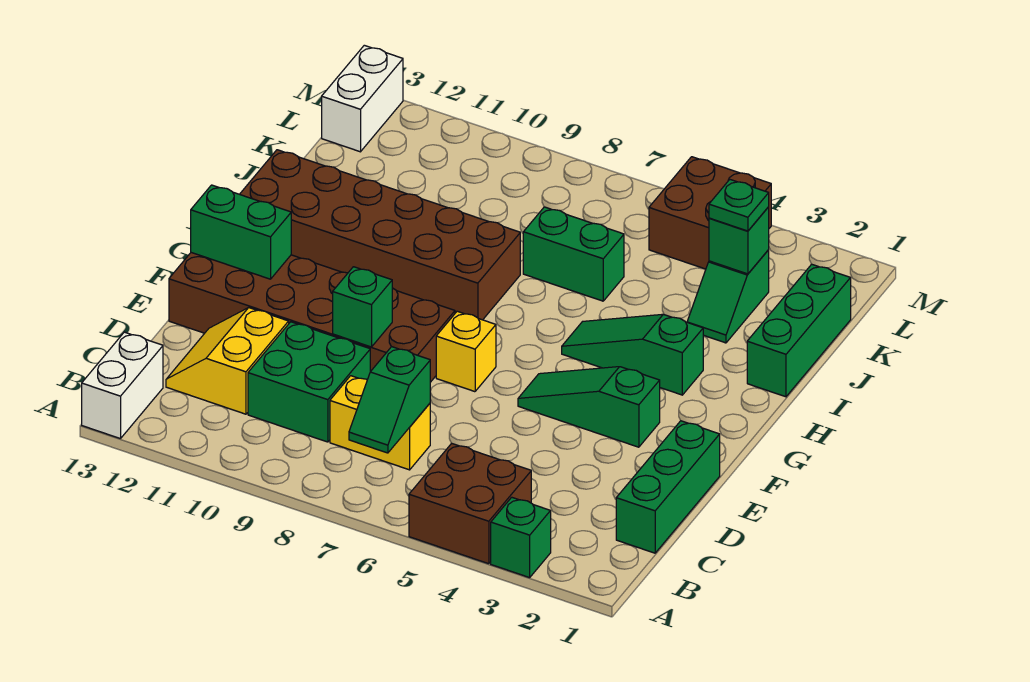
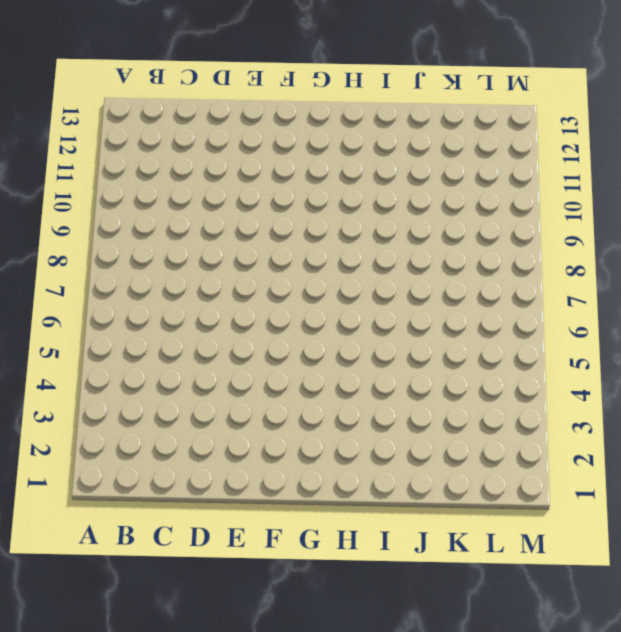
none -> green 1x1 brick [491,497,551,578]
none -> brown 2x2 brick [409,443,531,564]
none -> white 1x2 brick [82,332,163,439]

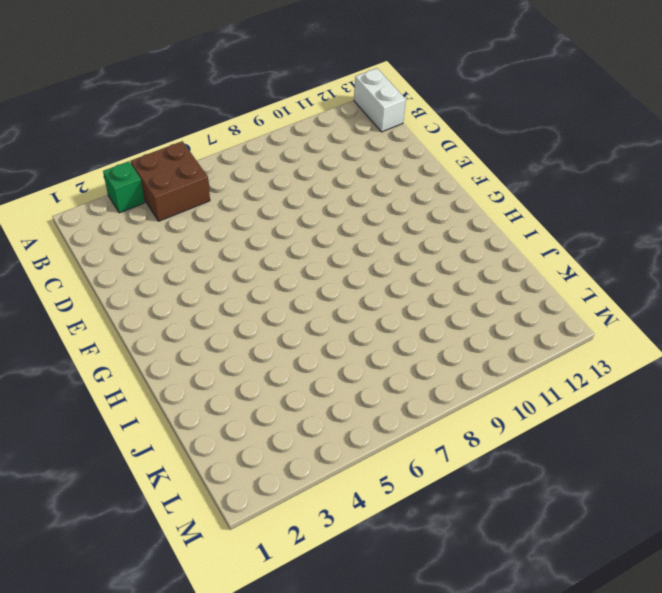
none -> green 1x3 brick [616,421,720,553]
none -> yellow 1x2 brick [330,376,430,470]
none -> green 2x2 brick [248,322,370,442]

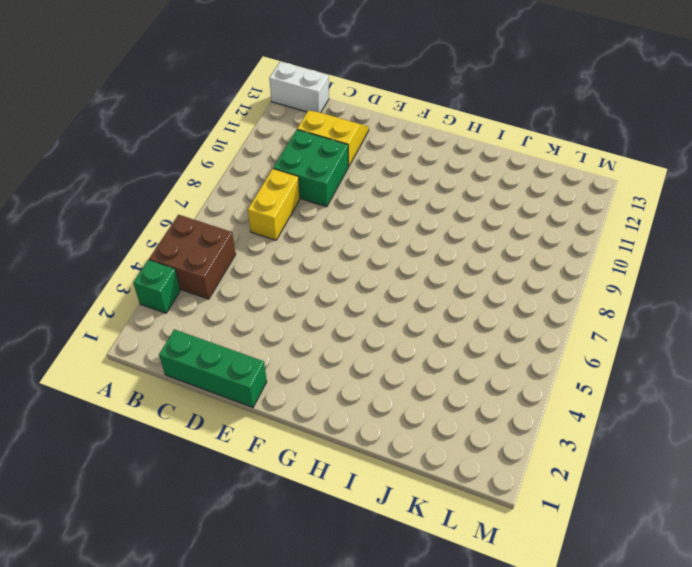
none -> brown 2x6 brick [169,253,455,382]
none -> green 1x3 slope [518,367,660,447]
none -> yellow 1x1 brick [436,311,496,392]

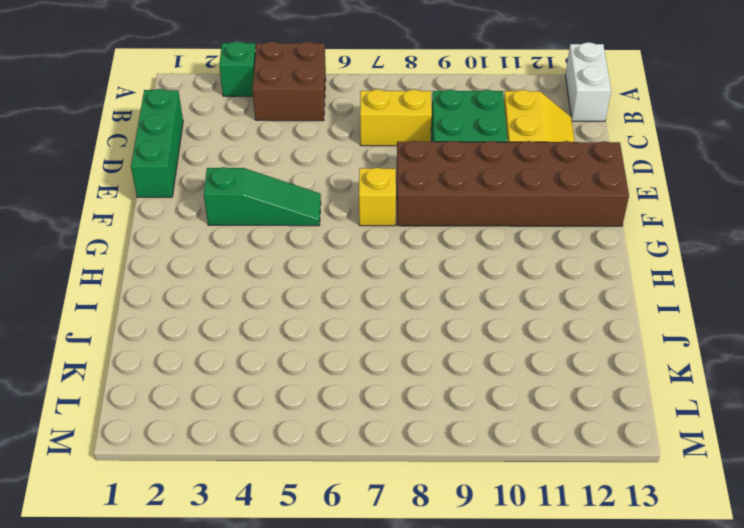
none -> green 1x3 slope [562,314,703,395]
none -> brown 2x6 brick [240,150,520,320]
none -> green 1x3 brick [747,264,851,397]

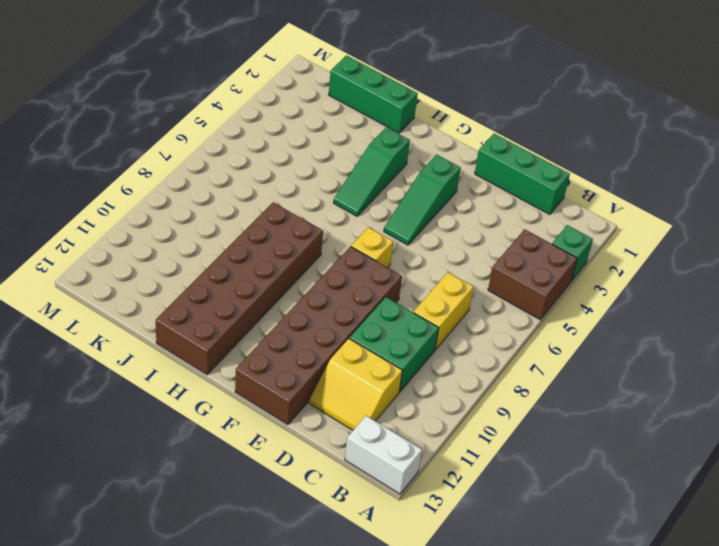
none -> green 1x2 slope [687,250,769,343]
none -> green 1x2 brick [523,207,624,301]
none -> brown 2x2 brick [649,157,771,269]

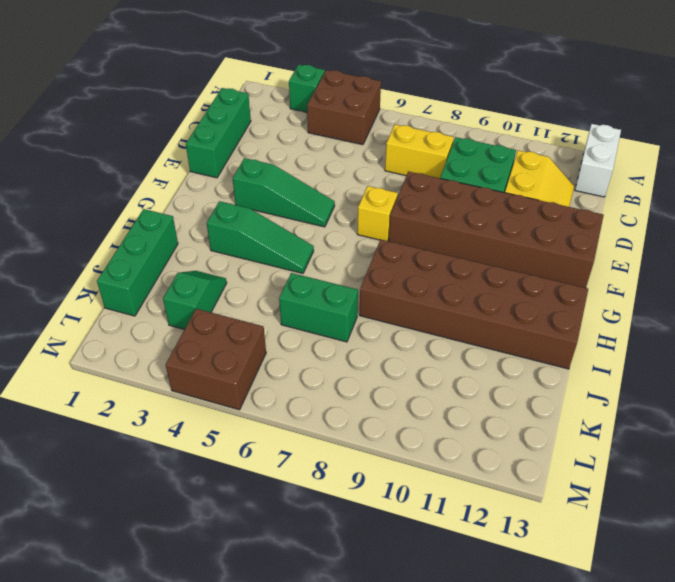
none -> white 1x2 brick [322,45,403,152]
none -> green 1x2 slope [349,347,430,453]
none -> green 1x1 brick [333,267,392,347]

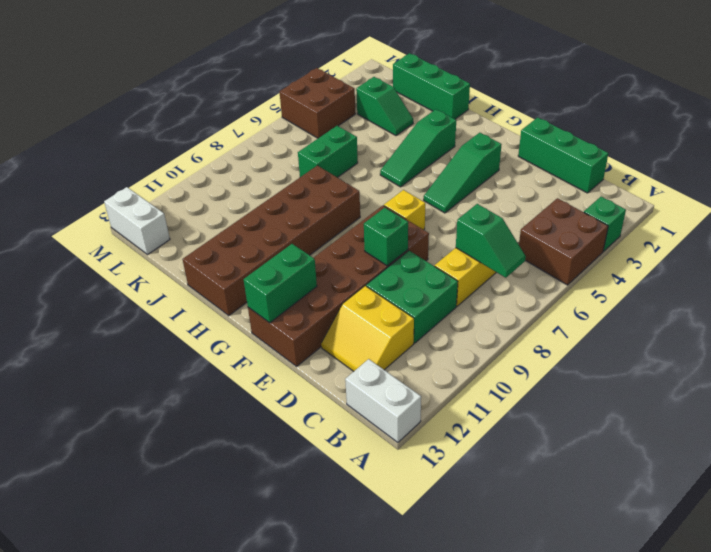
none -> green 1x1 brick [709,207,769,274]
none -> green 1x1 plate [709,180,769,231]

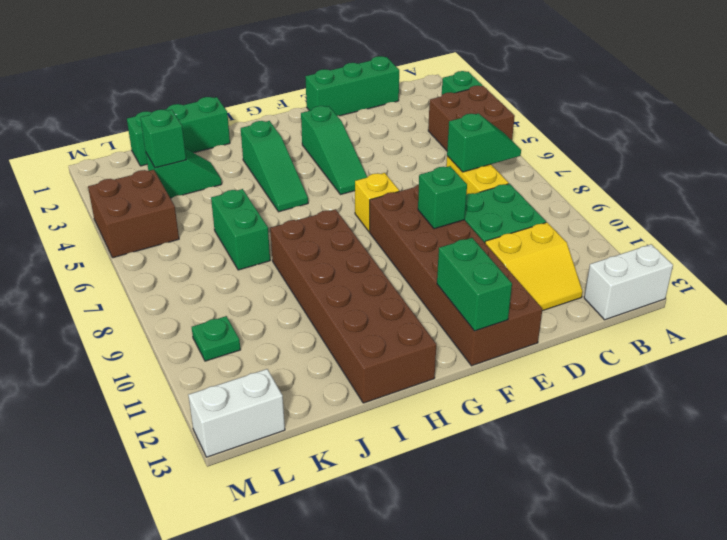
green 1x1 plate [192,316,240,361] -> green 1x1 plate moved to [709,180,769,231]

